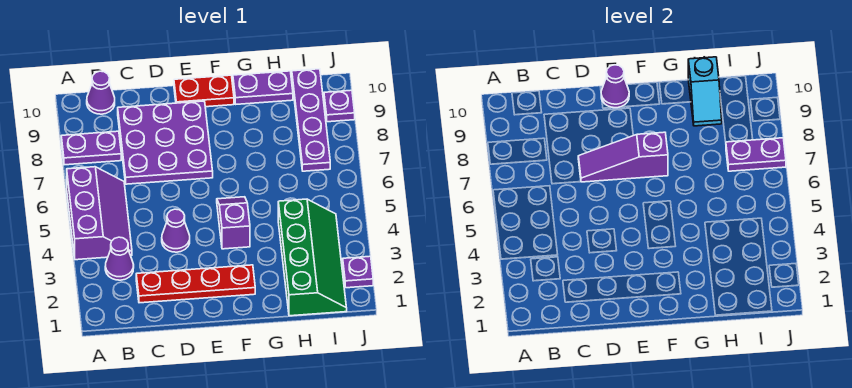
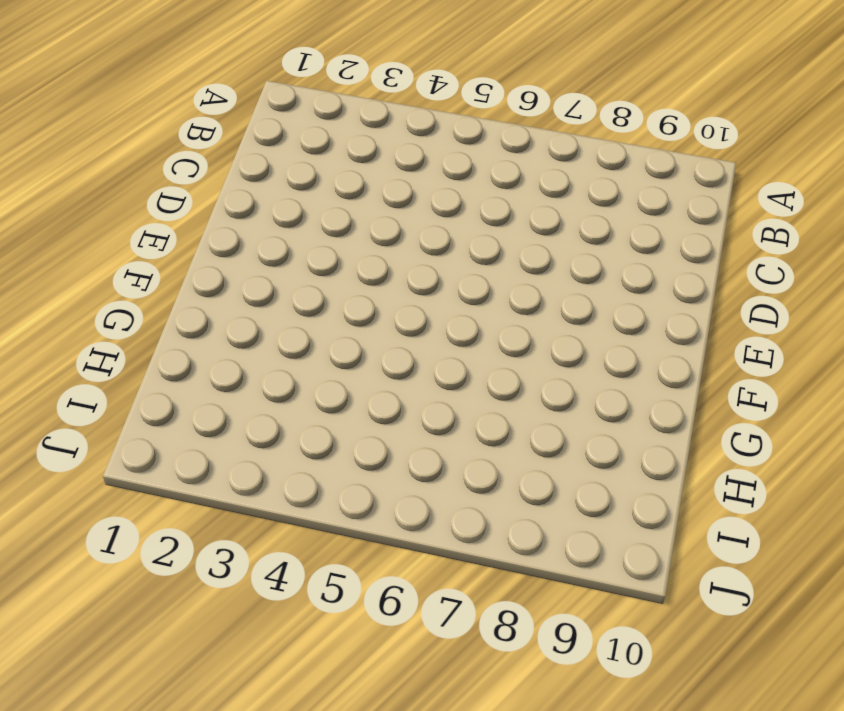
none -> purple 2x3 slope [67,167,132,260]
none -> purple 1x2 plate [61,131,121,165]
none -> purple 1x1 cone [105,237,134,280]

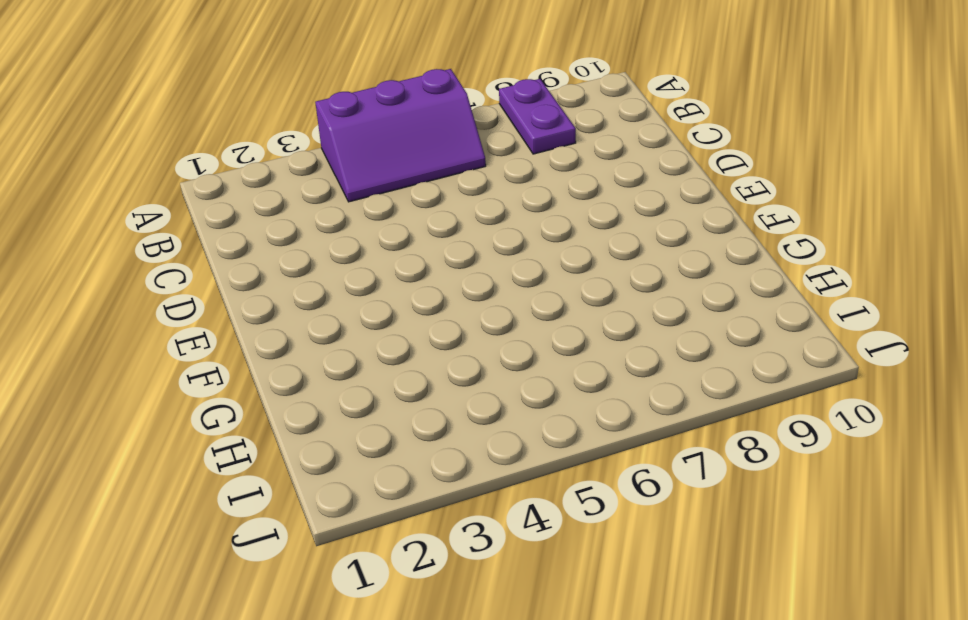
none -> purple 1x1 cone [105,237,134,280]
none -> purple 1x1 cone [87,71,115,114]
none -> red 1x4 plate [136,265,255,303]

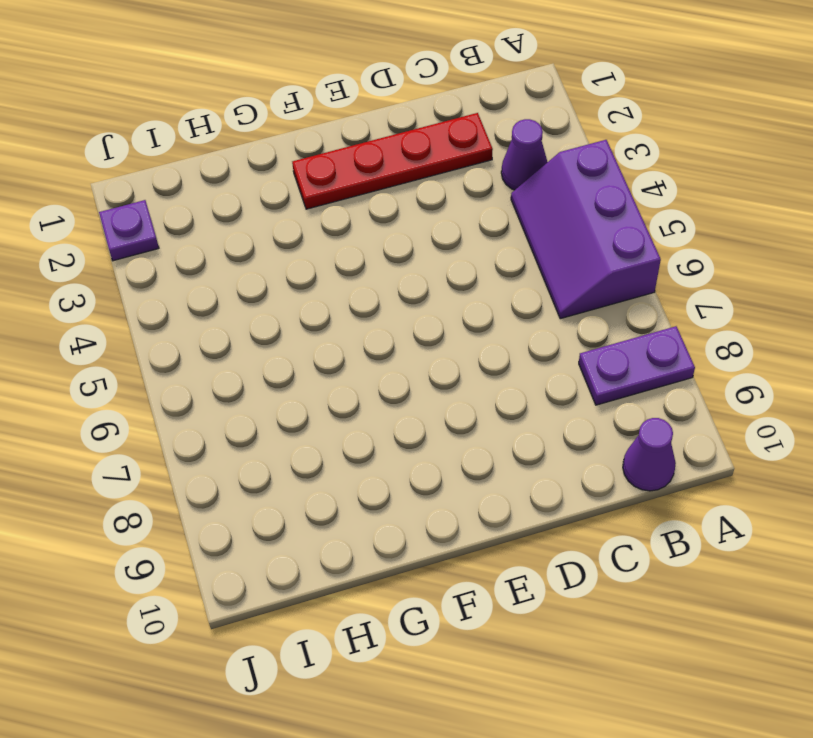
none -> purple 3x3 plate [118,101,213,184]
none -> purple 1x1 cone [162,209,190,252]
none -> red 1x2 plate [174,75,234,107]

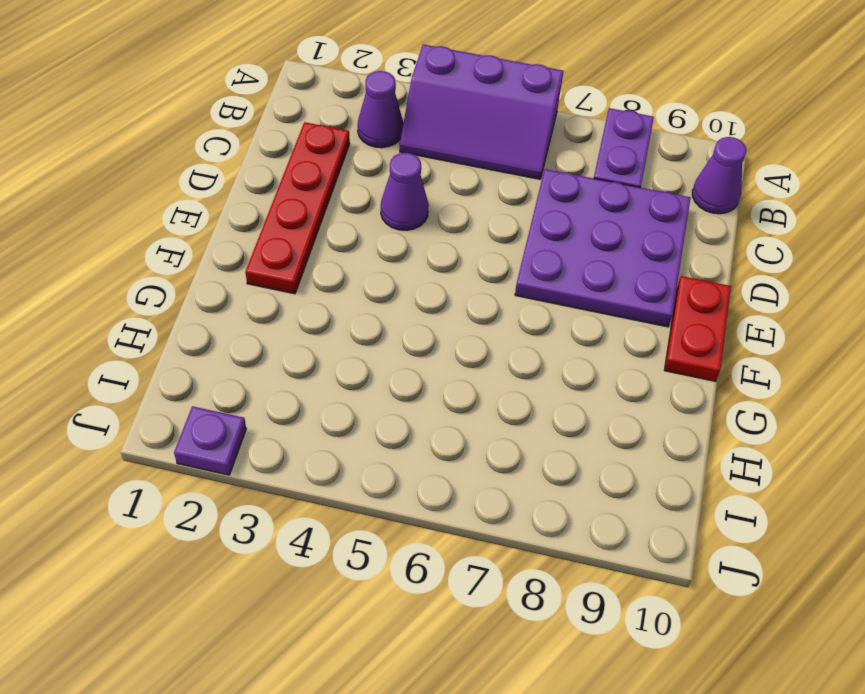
none -> purple 1x2 slope [217,197,250,249]
none -> purple 1x2 plate [233,71,293,104]
none -> green 2x4 slope [278,199,347,316]

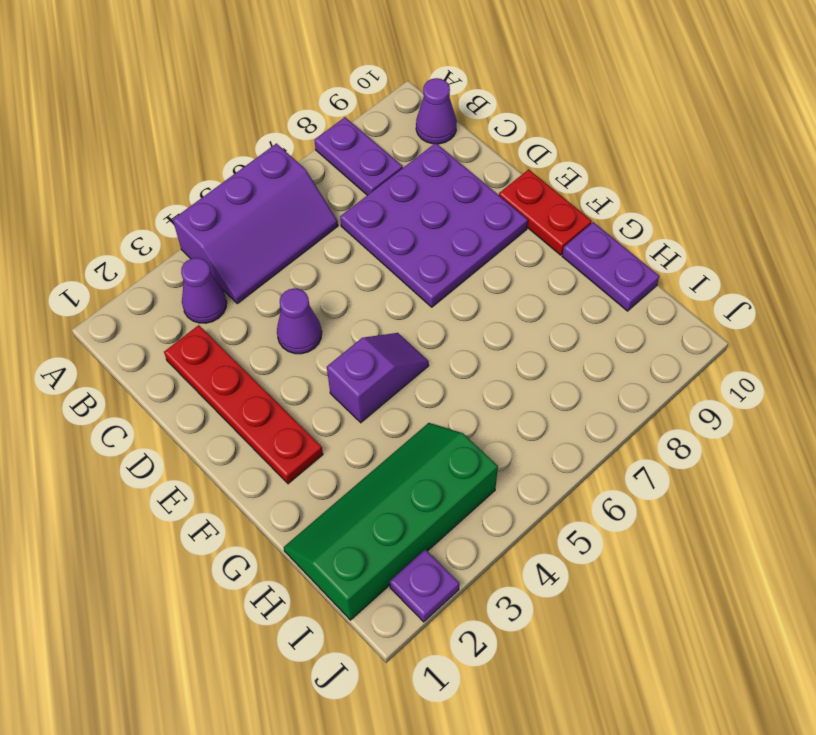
green 2x4 slope [284,423,498,620] -> green 2x4 slope turned to [278,199,347,316]
none -> purple 1x4 plate [292,69,330,171]
none -> purple 1x1 plate [324,90,355,122]
none -> purple 1x3 slope [578,132,668,182]

